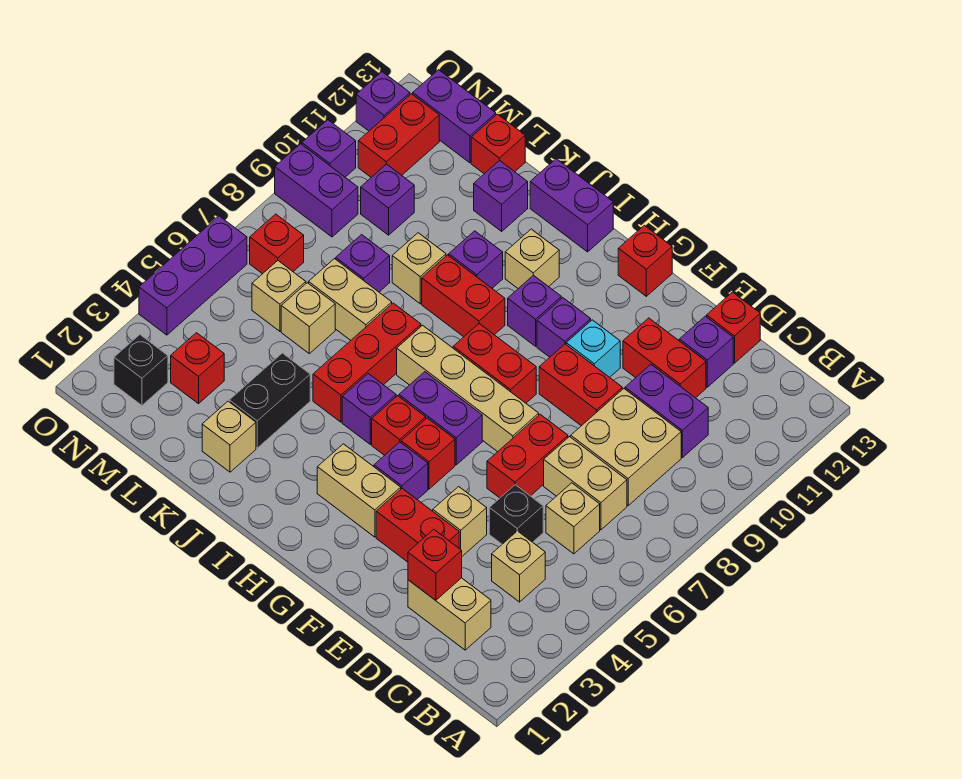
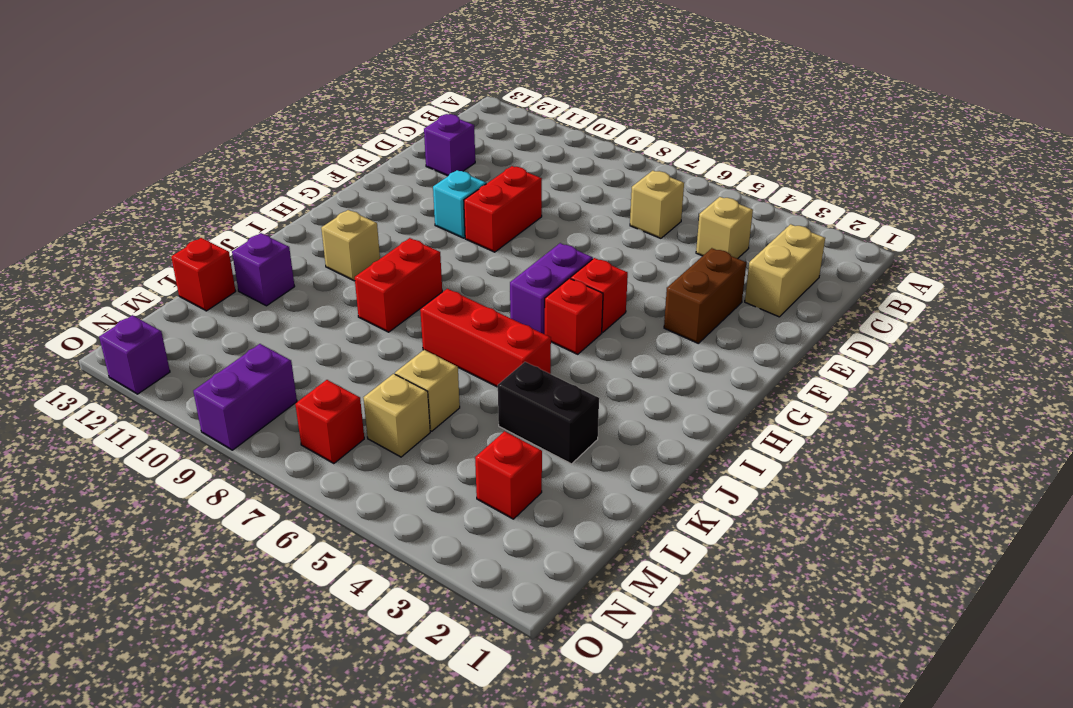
brown 1x2 brick [664,248,746,343] -> red 1x2 brick [376,489,459,562]
none -> tan 1x2 brick [544,437,627,530]
none -> tan 2x2 brick [571,389,681,506]
none -> purple 1x2 brick [625,365,708,458]
none -> black 1x1 brick [489,485,543,544]

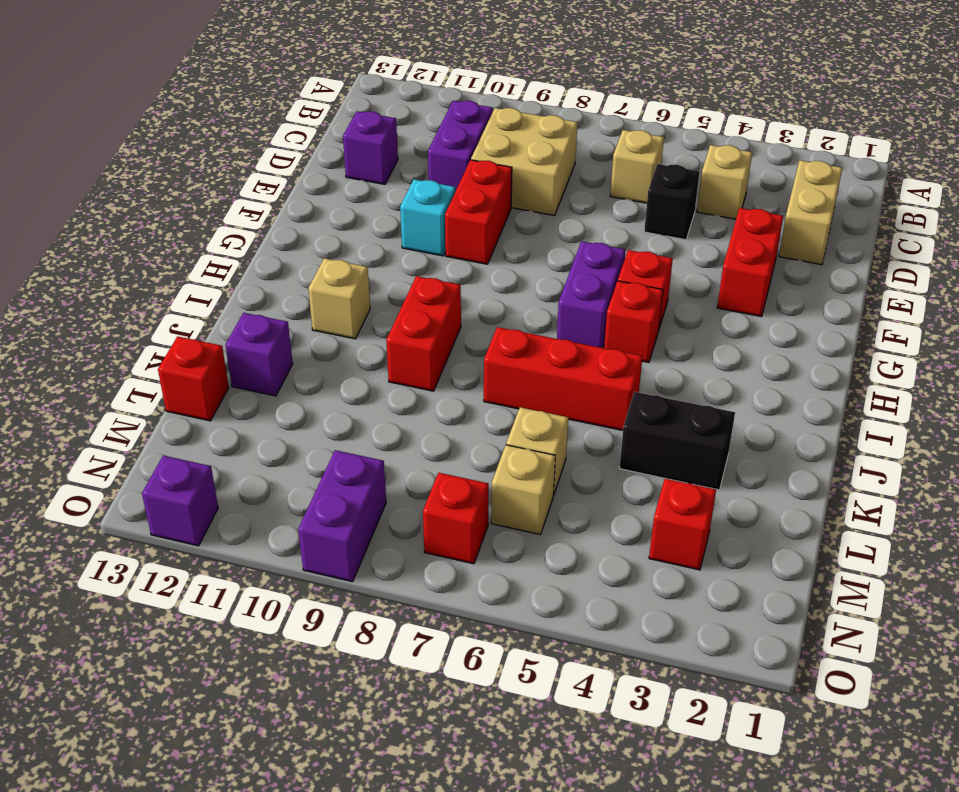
none -> tan 1x2 brick [544,437,627,530]
none -> red 1x2 brick [623,318,706,398]
none -> red 1x1 brick [707,292,760,363]
none -> tan 1x1 brick [433,487,487,556]

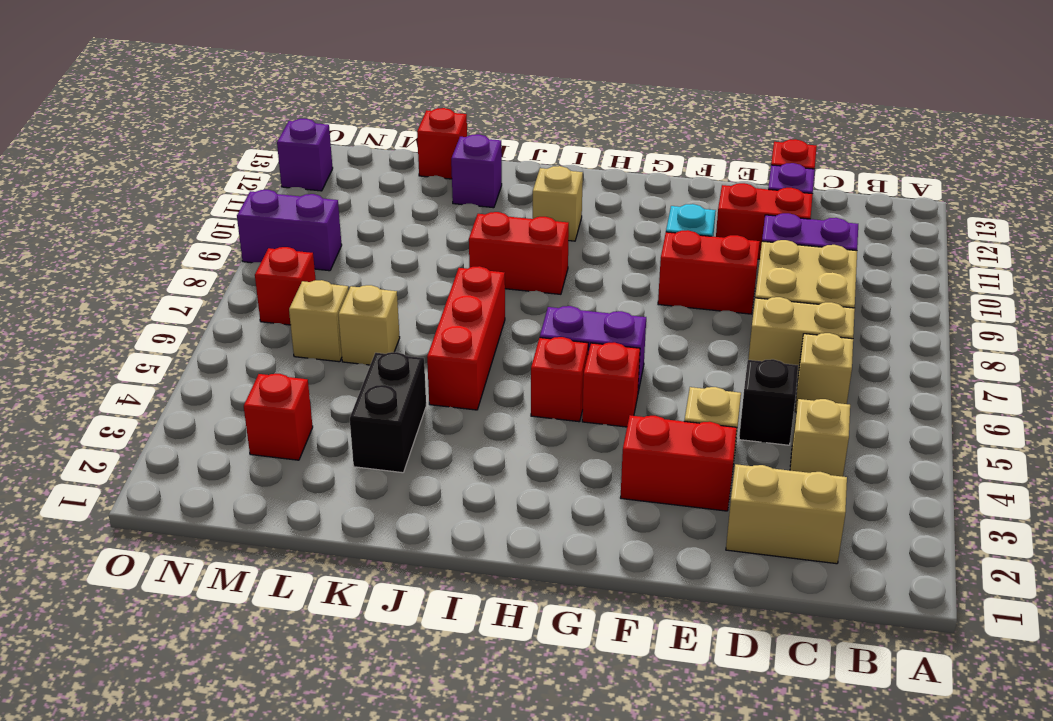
none -> red 1x2 brick [487,414,568,498]
none -> tan 1x4 brick [397,325,539,452]
none -> tan 1x2 brick [317,444,401,537]
none -> purple 1x1 brick [374,442,428,500]

